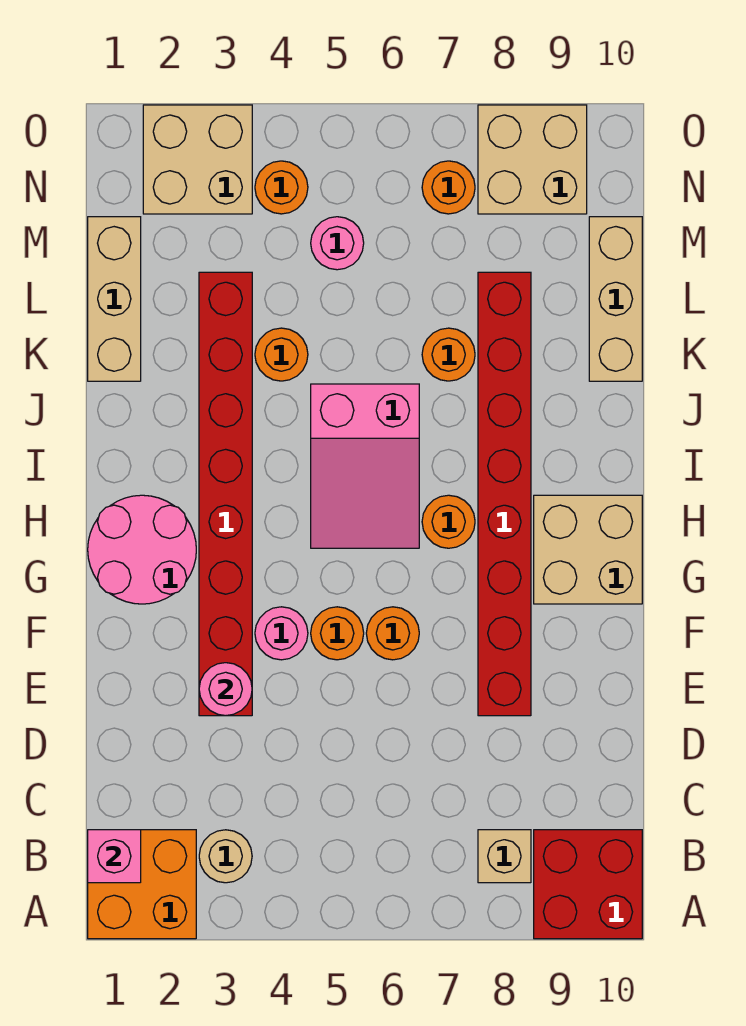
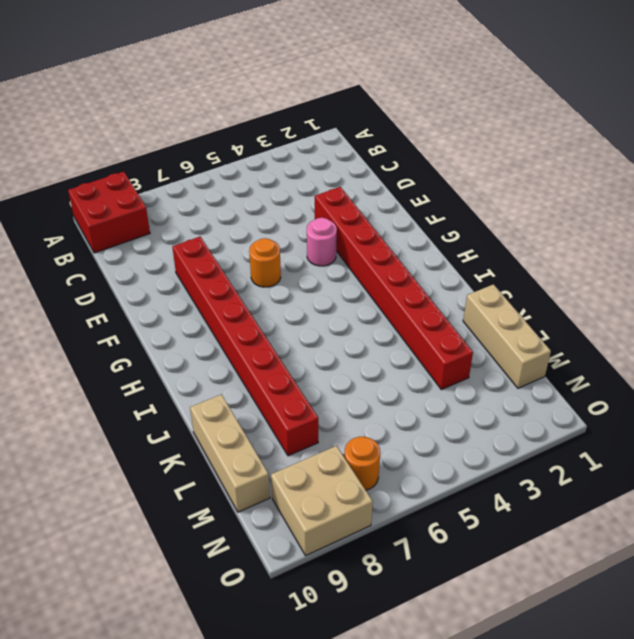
none -> orange 2x2 brick [88,830,196,939]
none -> tan 1x1 round brick [199,830,252,883]
none -> tan 1x1 brick [478,830,531,883]

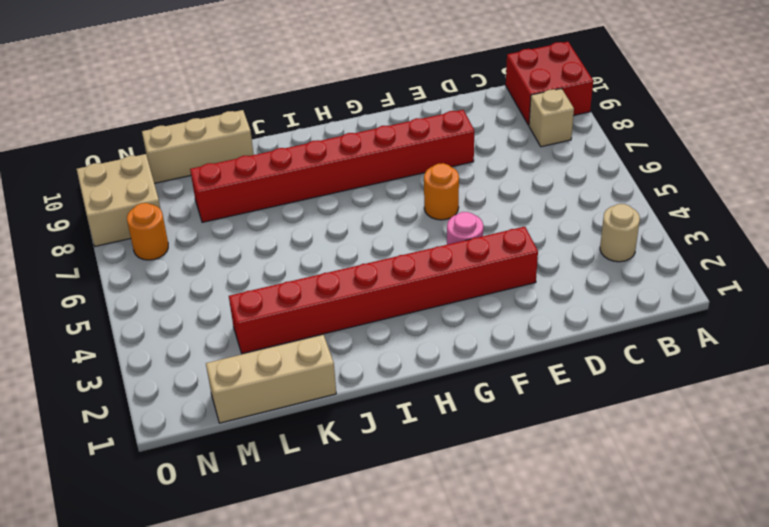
none -> orange 2x2 brick [88,830,196,939]
none -> orange 1x1 round brick [311,607,364,660]
none -> pink 2x2 round brick [88,495,196,604]

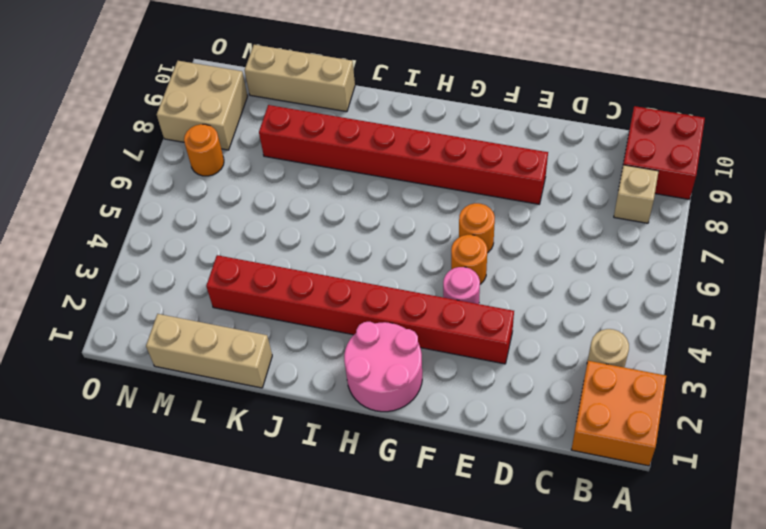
none -> tan 2x2 brick [534,495,642,604]
none -> pink 2x3 slope [311,384,419,548]
none -> orange 1x1 round brick [422,495,475,548]

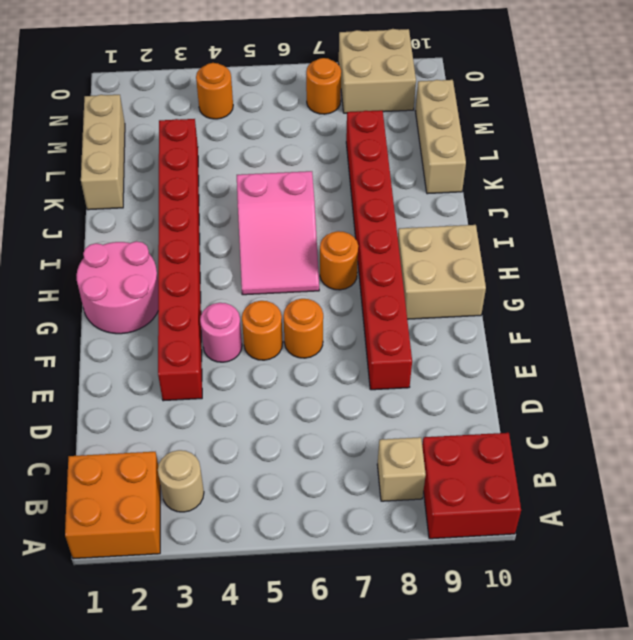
none -> orange 1x1 round brick [255,328,308,381]
none -> orange 1x1 round brick [422,328,475,381]
none -> pink 1x1 round brick [311,217,364,270]

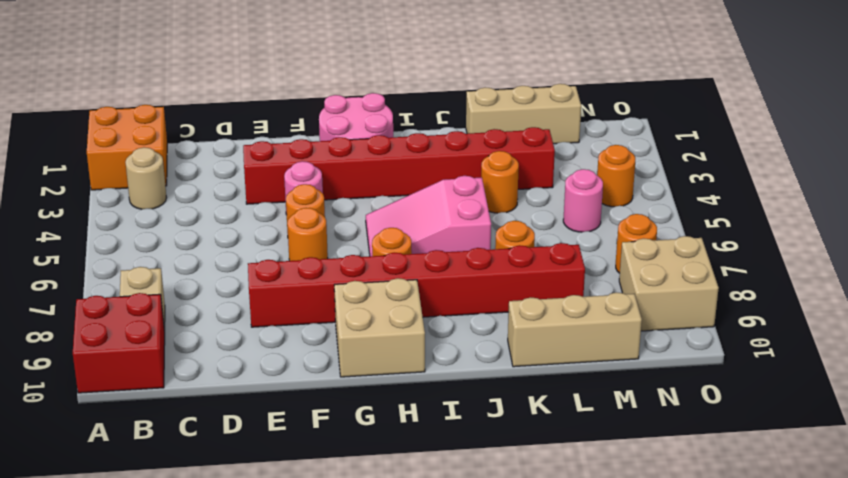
none -> tan 2x2 brick [143,105,252,214]
none -> pink 1x1 brick [88,830,141,883]
none -> pink 1x1 round brick [199,663,252,716]

